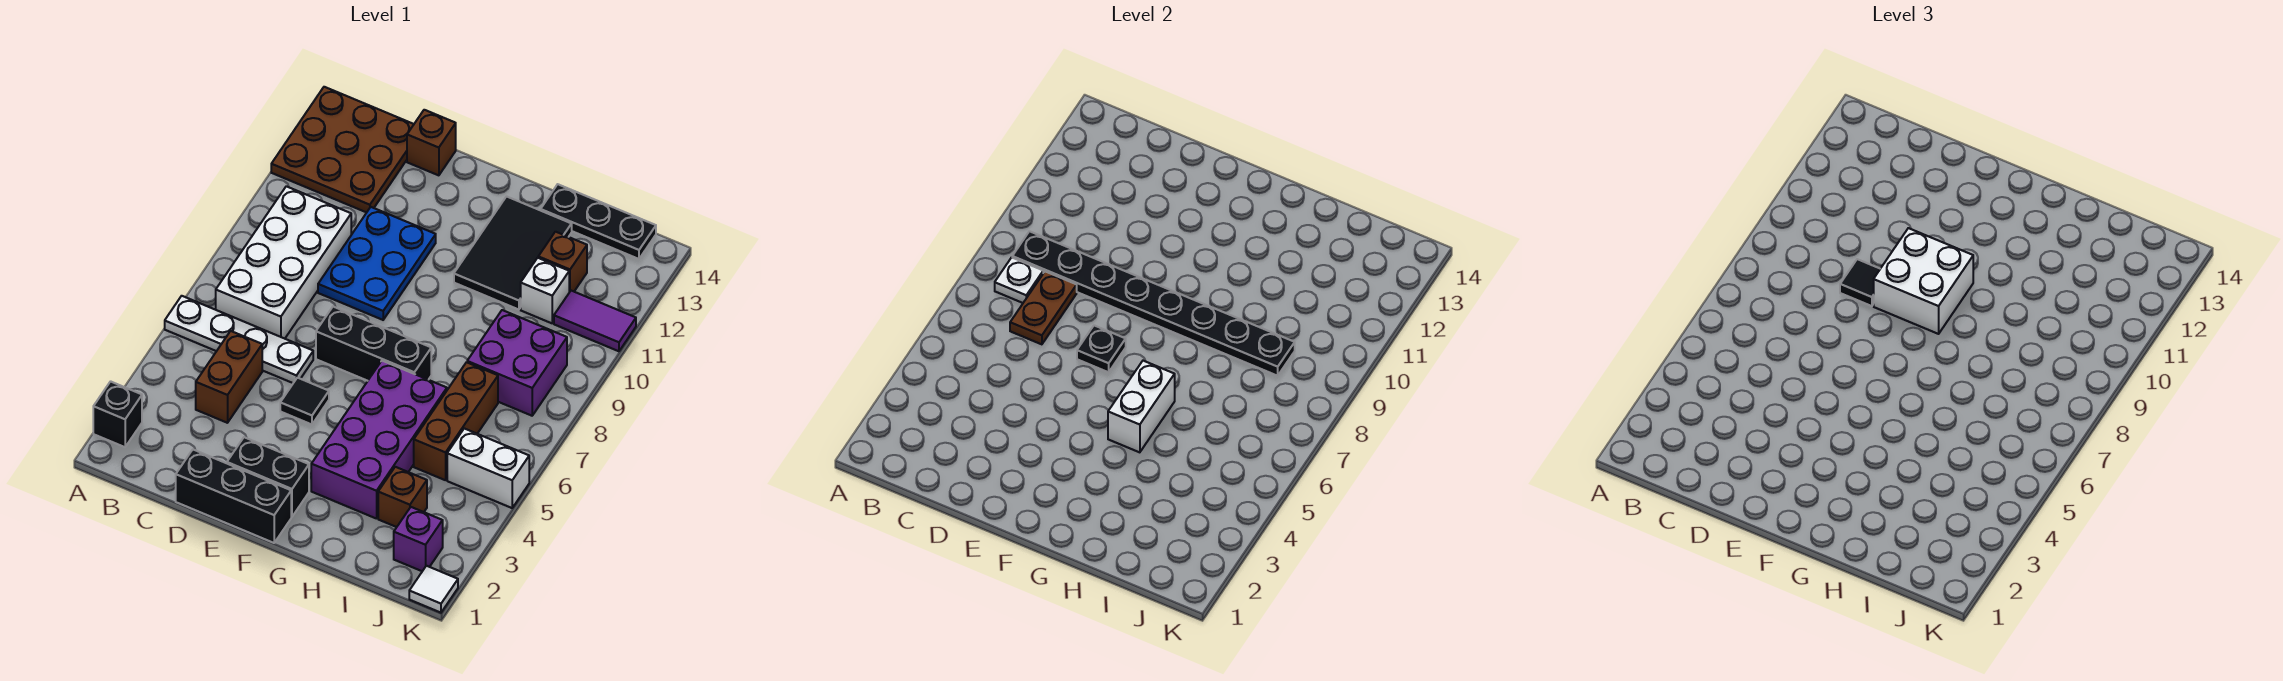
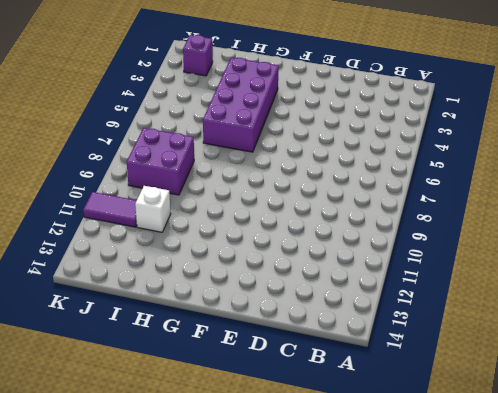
none -> black 1x1 brick [93,381,142,447]
none -> white 1x4 plate [165,296,313,383]
none -> brown 3x3 plate [271,87,414,213]
none -> white 2x4 brick [216,186,351,339]

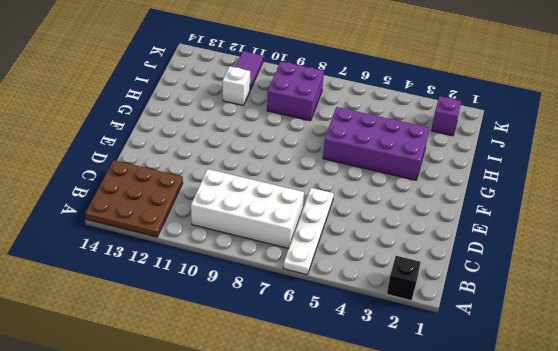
none -> brown 1x2 brick [196,331,262,423]
none -> black 1x3 brick [176,450,291,543]
none -> blue 2x3 plate [318,207,436,320]
none -> brown 1x1 brick [407,110,456,175]

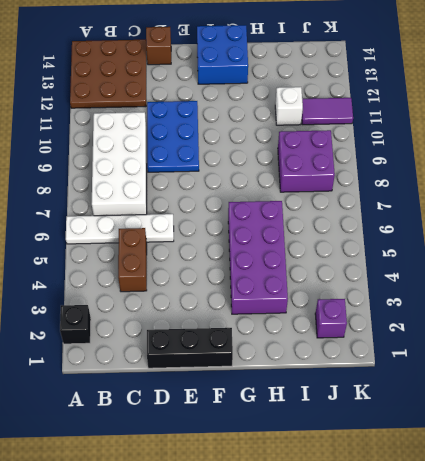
blue 2x2 brick [197,25,248,84] -> black 2x3 tile [454,196,572,310]
none -> black 1x2 brick [227,437,309,517]
none -> black 1x1 tile [280,378,329,424]
none -> black 1x3 brick [316,307,431,381]
none -> black 1x3 plate [541,184,656,259]

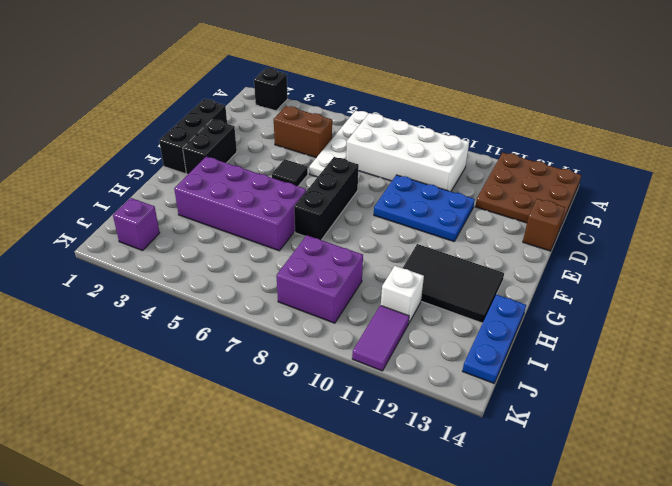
blue 1x3 plate [463,294,526,383] -> black 1x3 plate [541,184,656,259]
none -> brown 1x1 brick [378,467,427,527]
none -> brown 1x3 brick [414,362,498,480]
none -> brown 1x1 brick [538,232,587,292]
none -> white 1x2 brick [447,428,529,508]

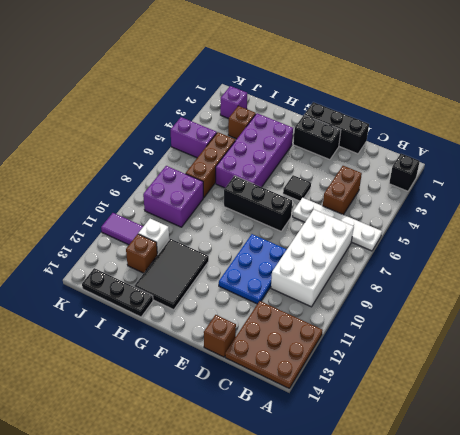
purple 1x2 brick [171,117,217,158] -> white 1x2 brick [447,428,529,508]
none -> white 1x1 tile [409,566,458,613]
none -> white 1x1 plate [995,257,1043,303]
none -> black 1x8 plate [1012,231,1295,376]
none -> brown 1x2 plate [1010,271,1077,344]

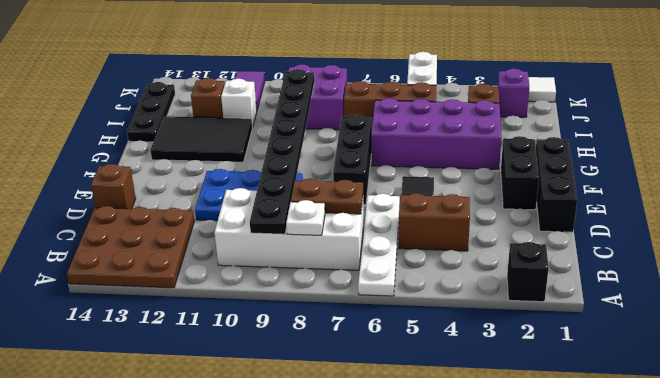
none -> black 1x1 plate [1077,325,1126,372]
none -> white 1x2 brick [1108,361,1175,452]
none -> black 1x1 tile [1840,259,1880,306]
none -> white 2x2 brick [1874,228,1973,334]

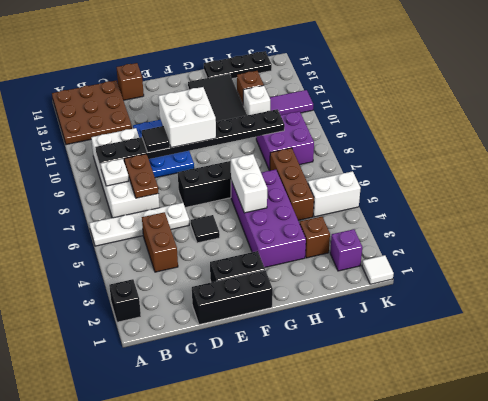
none -> black 1x1 plate [1077,325,1126,372]

